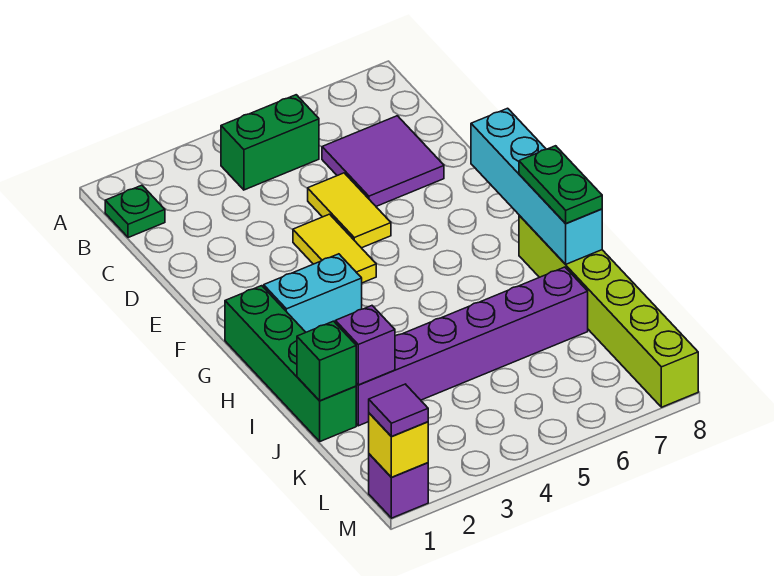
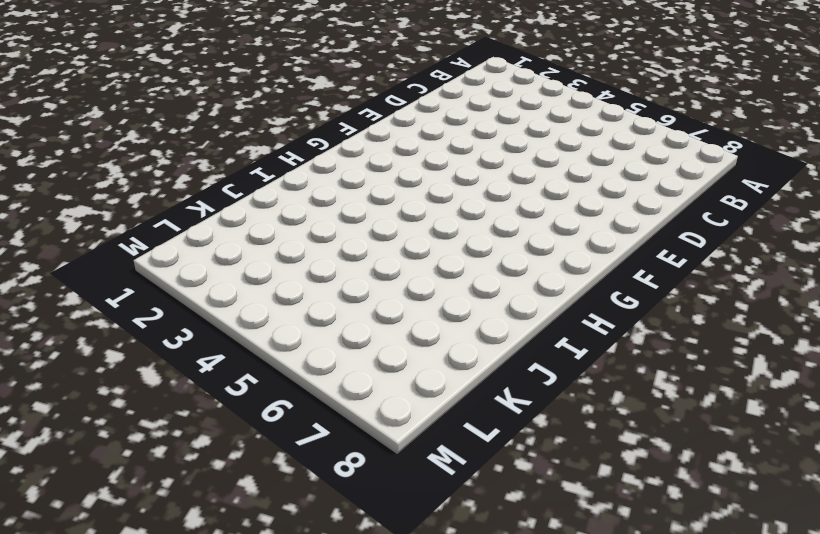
none -> green 1x1 plate [105,185,165,238]
none -> green 1x2 brick [221,95,319,190]
none -> purple 2x2 tile [322,116,444,206]

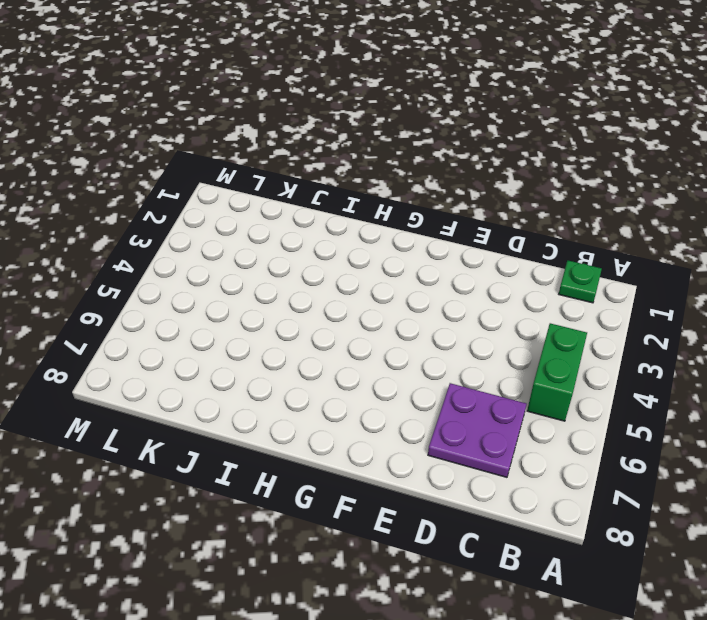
purple 2x2 plate [428,383,526,477] -> purple 2x2 tile [322,116,444,206]
none -> yellow 1x2 tile [308,173,391,248]
none -> yellow 1x2 tile [293,214,376,283]
none -> green 1x4 brick [225,286,356,441]

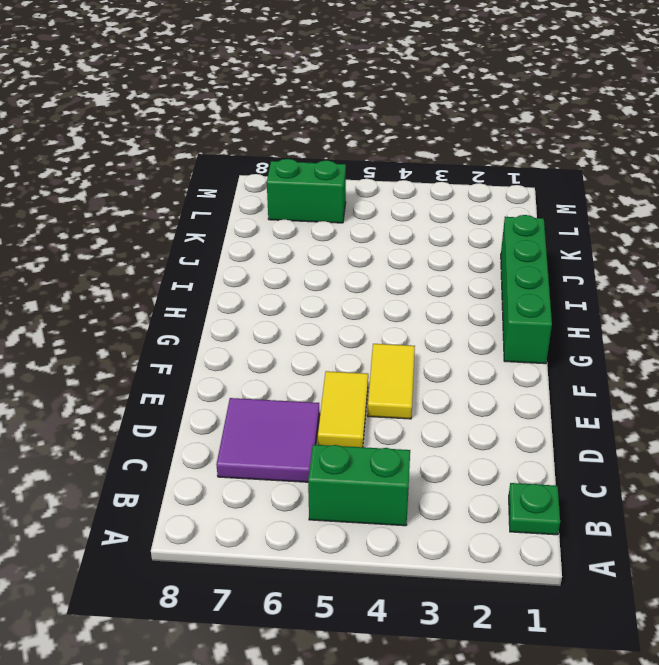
green 1x2 brick [267,159,346,223] -> none
none -> cyan 1x2 brick [264,254,362,332]
none -> lime 1x6 brick [519,215,698,407]
none -> purple 1x6 brick [356,267,588,426]

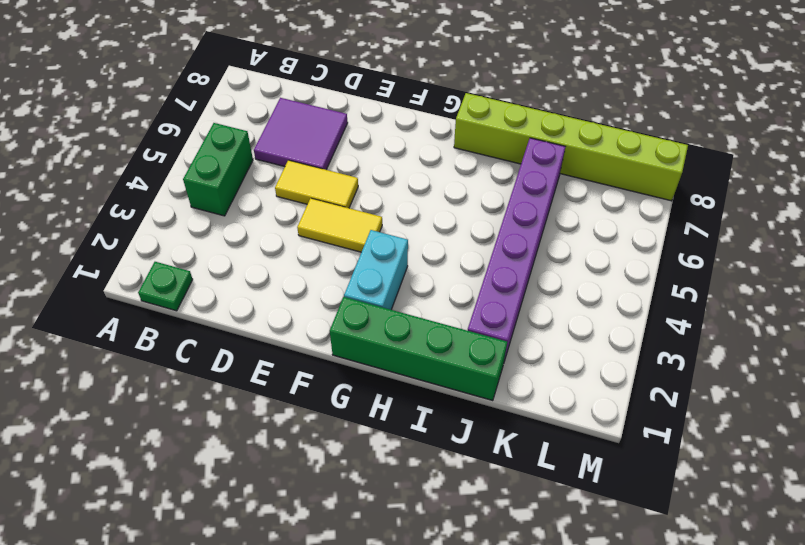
none -> purple 1x1 brick [369,454,428,518]
none -> cyan 1x4 brick [471,108,602,264]
none -> green 1x1 brick [297,321,356,401]

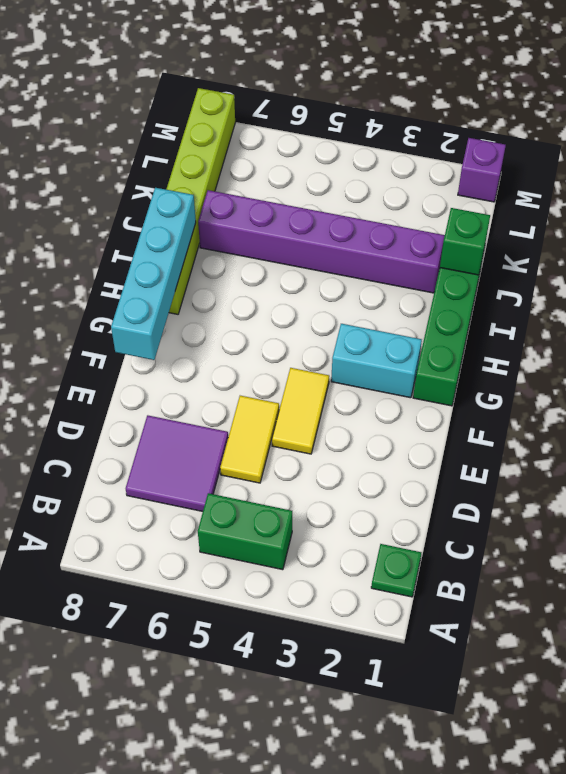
none -> purple 1x1 brick [335,306,395,385]
none -> yellow 1x1 brick [369,413,428,477]
none -> green 1x2 plate [519,146,602,224]

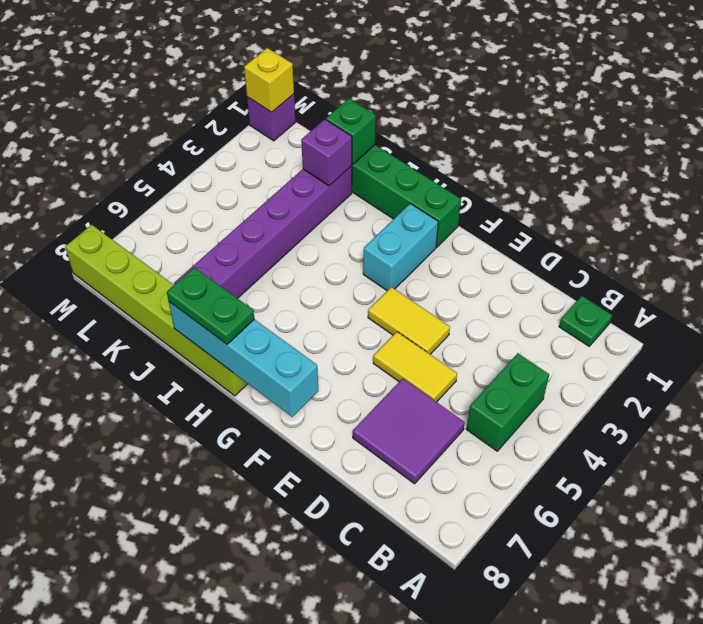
none -> purple 1x1 tile [369,384,428,436]

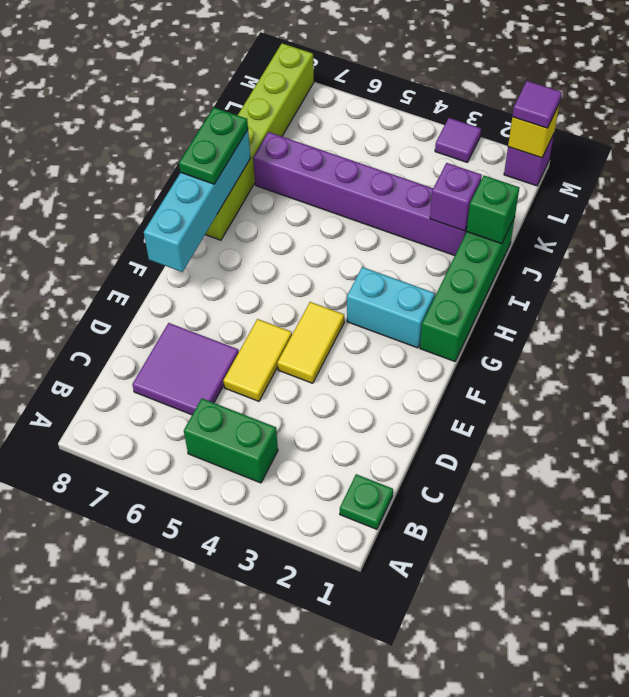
purple 1x1 tile [435,118,481,162] -> none

